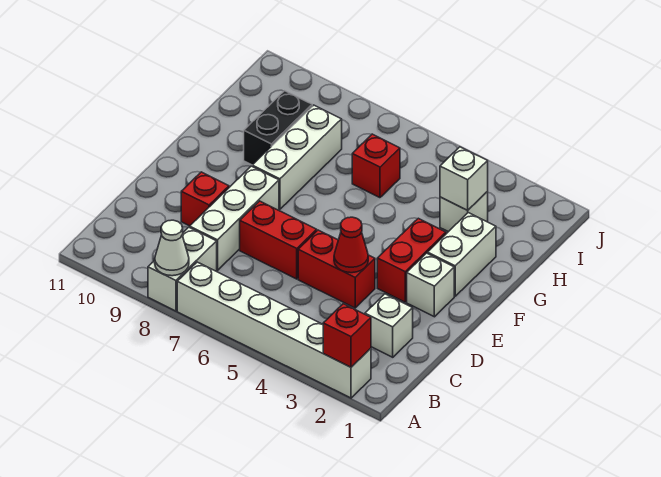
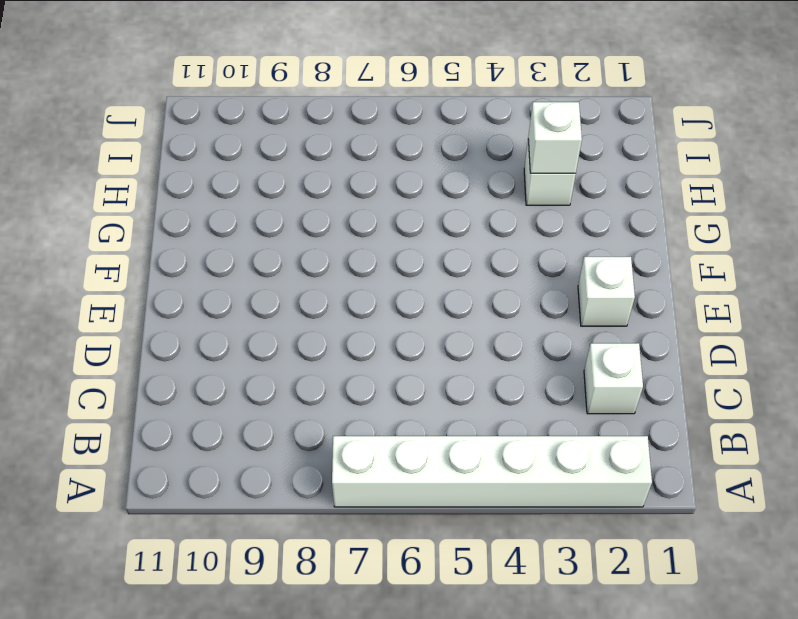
none -> white 1x2 brick [148,227,217,311]
none -> white 1x3 brick [190,166,279,270]
none -> red 1x2 brick [298,230,375,308]

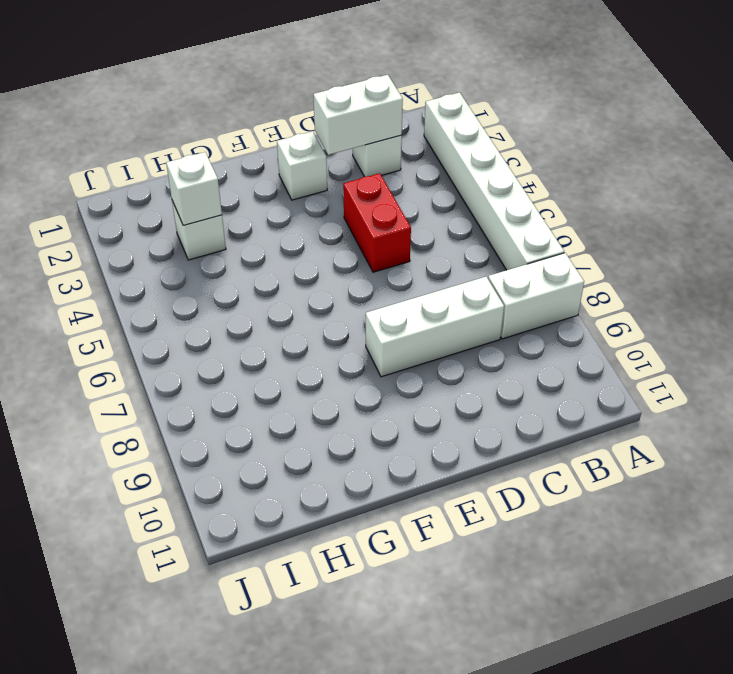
white 1x2 brick [313,75,403,155] -> white 1x2 brick moved to [427,213,496,296]
none -> red 1x2 brick [240,201,317,279]
none -> red 1x1 brick [181,172,229,226]
none -> red 1x2 brick [377,218,446,302]

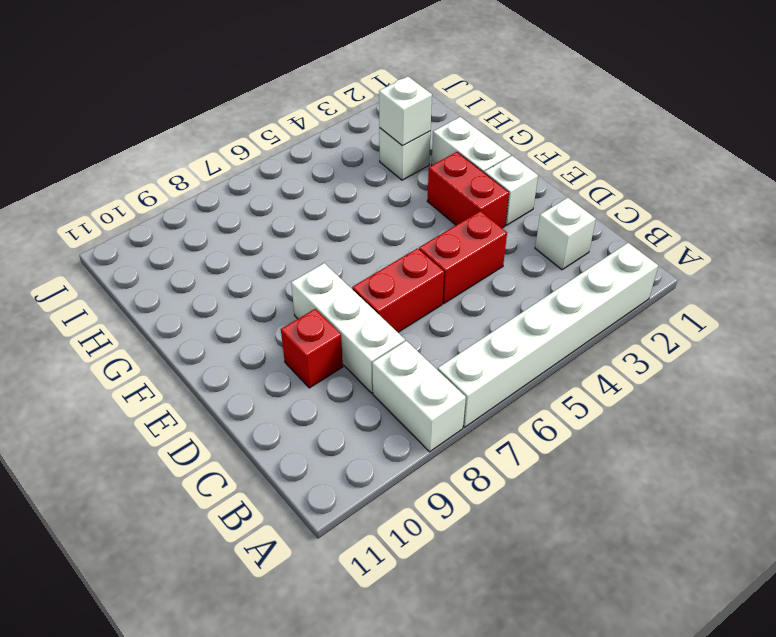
none -> white 1x3 brick [252,105,342,209]
none -> black 1x2 brick [244,91,312,165]
none -> red 1x1 brick [352,134,400,198]

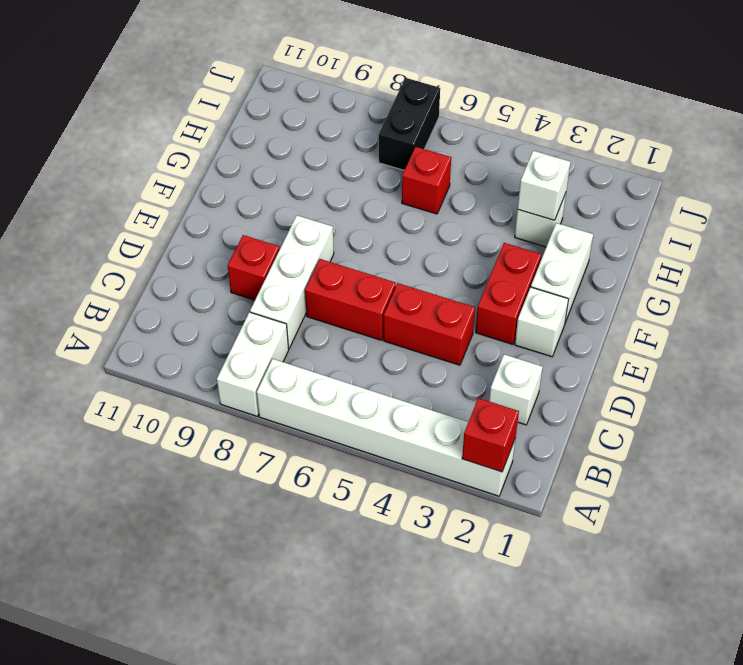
black 1x2 brick [379,78,440,170] -> black 1x2 brick moved to [244,91,312,165]
none -> white 1x3 brick [252,105,342,209]
none -> white 1x1 cone [155,220,189,276]
none -> red 1x1 cone [334,217,368,273]

